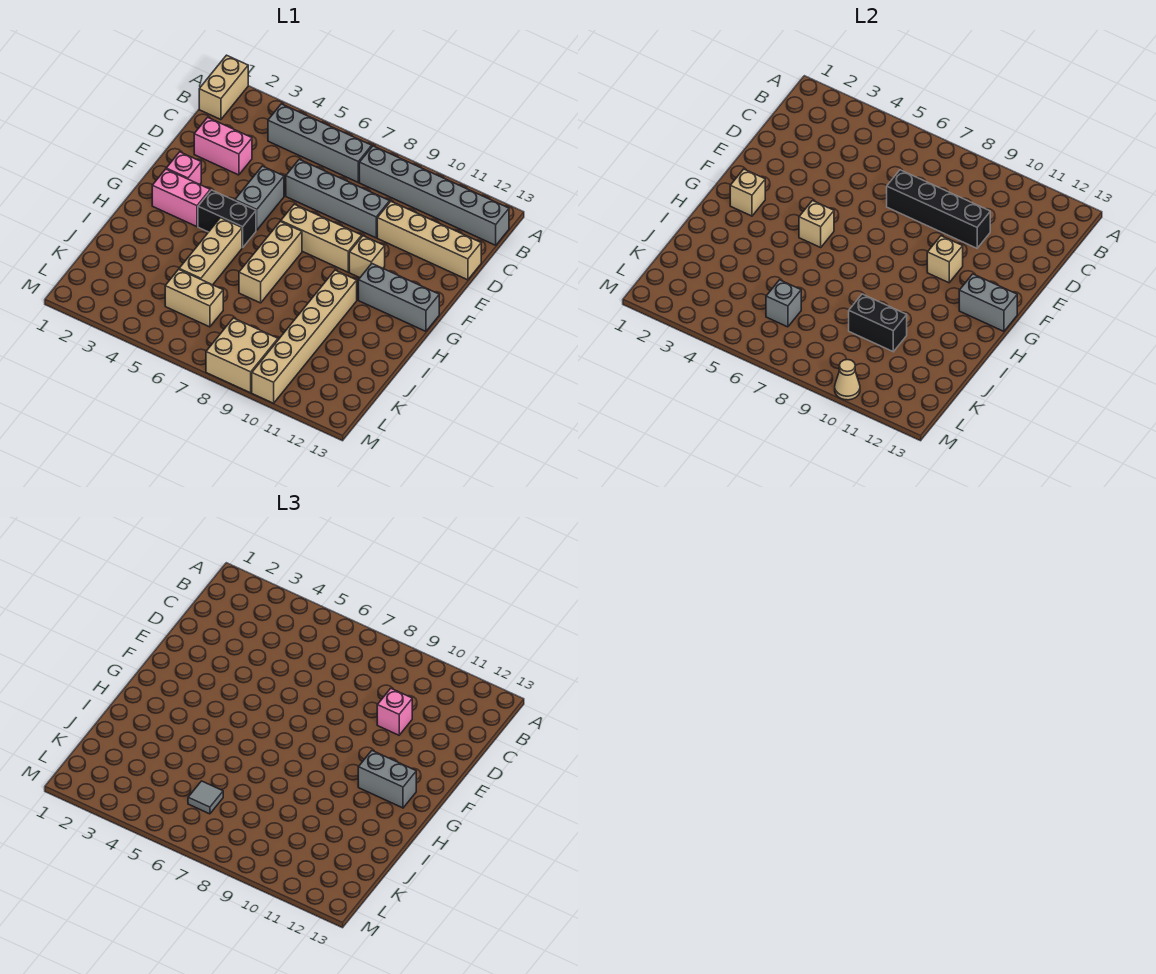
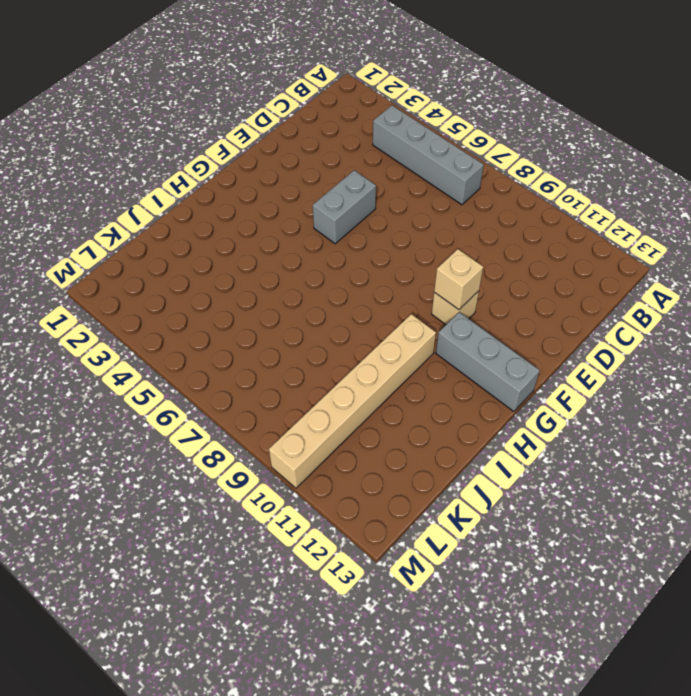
none -> tan 1x2 brick [199,55,248,120]
none -> grey 1x6 brick [359,146,509,245]
none -> pink 1x2 brick [194,117,252,175]

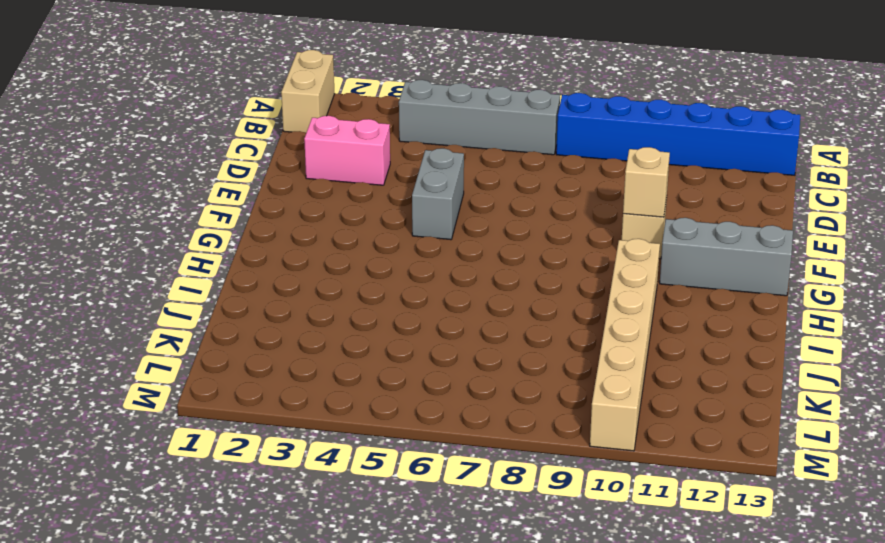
blue 1x6 brick [556,93,800,175] -> grey 1x6 brick [359,146,509,245]
none -> grey 1x4 brick [286,159,390,238]
none -> tan 1x4 brick [377,201,481,280]
none -> pink 1x1 brick [166,152,201,184]

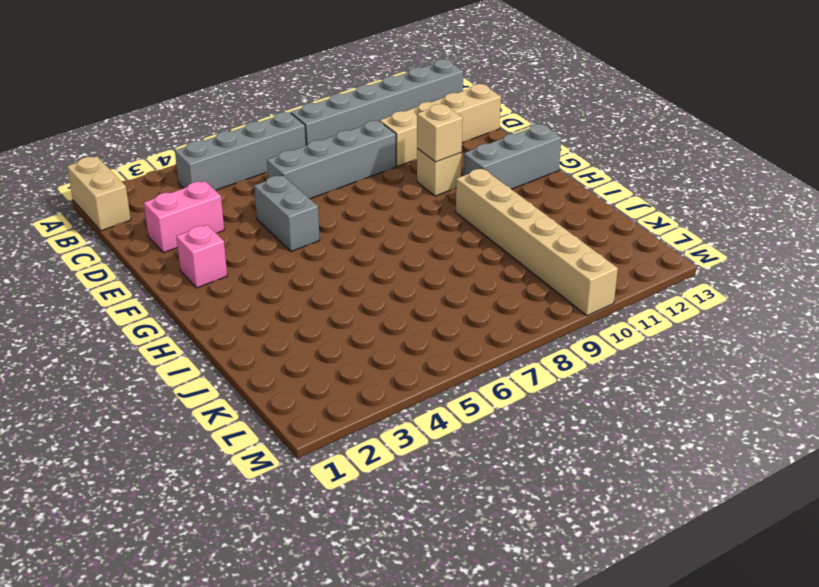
none -> tan 1x3 brick [281,204,362,272]
none -> pink 1x2 brick [152,169,210,227]
none -> black 1x2 brick [198,190,256,247]

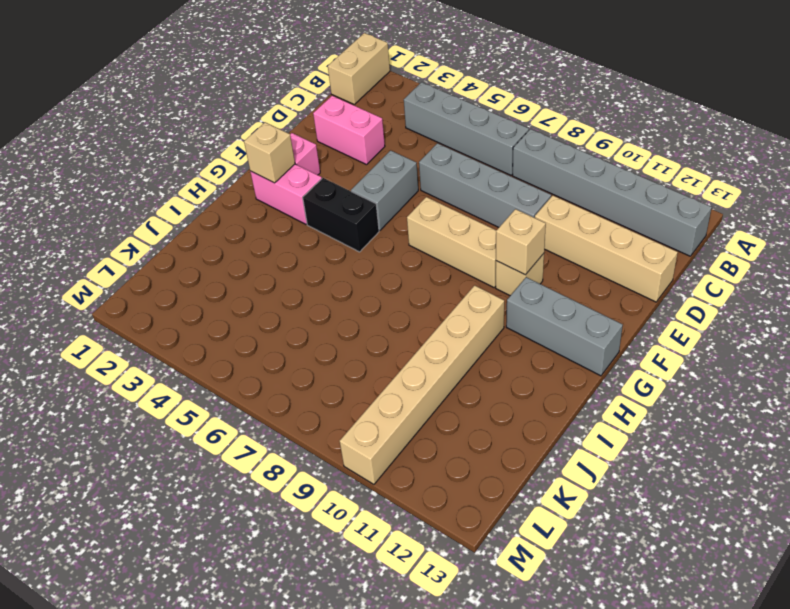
none -> tan 1x3 brick [239,221,302,303]
none -> tan 1x3 brick [179,218,242,285]
none -> tan 1x2 brick [165,269,223,327]

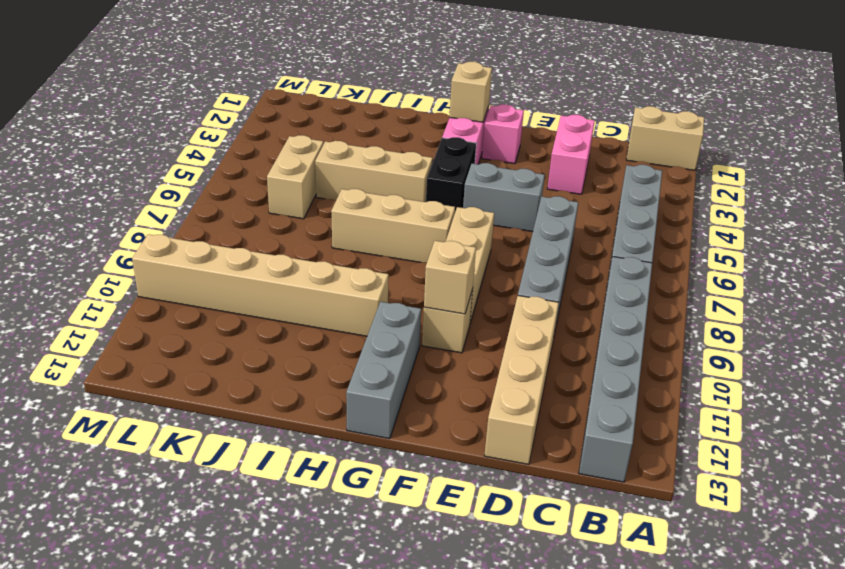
none -> tan 2x2 brick [206,318,278,393]
none -> black 1x4 brick [887,170,990,248]
none -> tan 1x1 brick [799,201,834,247]

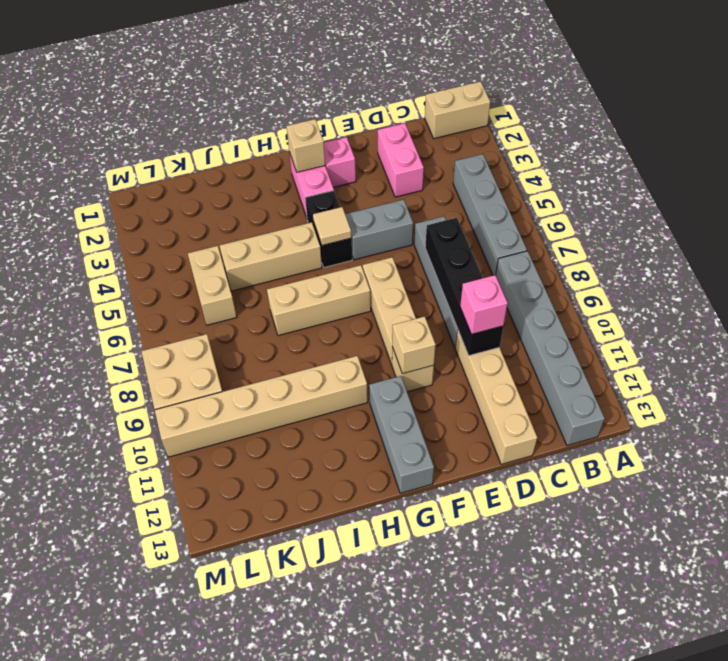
tan 1x1 tile [313,207,351,245] -> tan 1x1 brick [799,201,834,247]
none -> grey 1x2 brick [959,274,1017,331]
none -> black 1x2 brick [849,294,907,352]
none -> grey 1x1 brick [766,280,801,327]

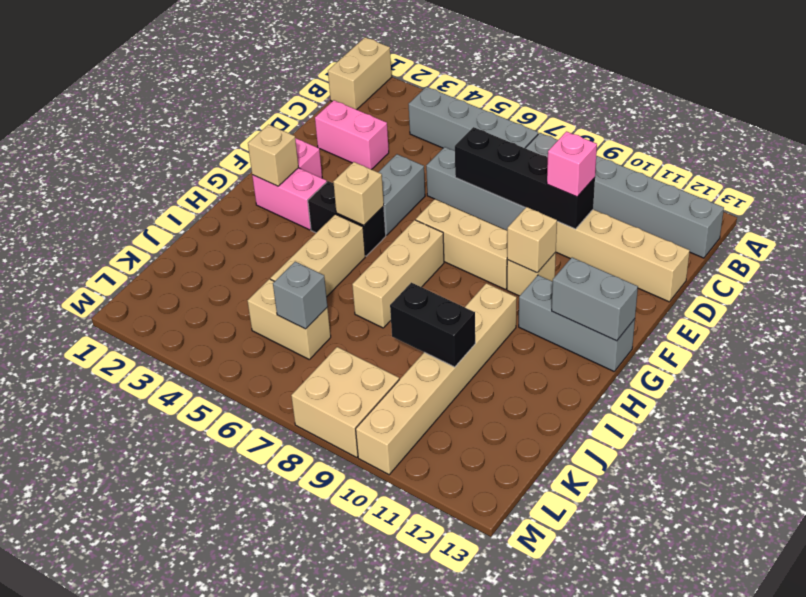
none -> tan 1x1 cone [835,360,860,400]
none -> grey 1x2 brick [358,751,416,808]
none -> grey 1x1 tile [188,781,223,814]

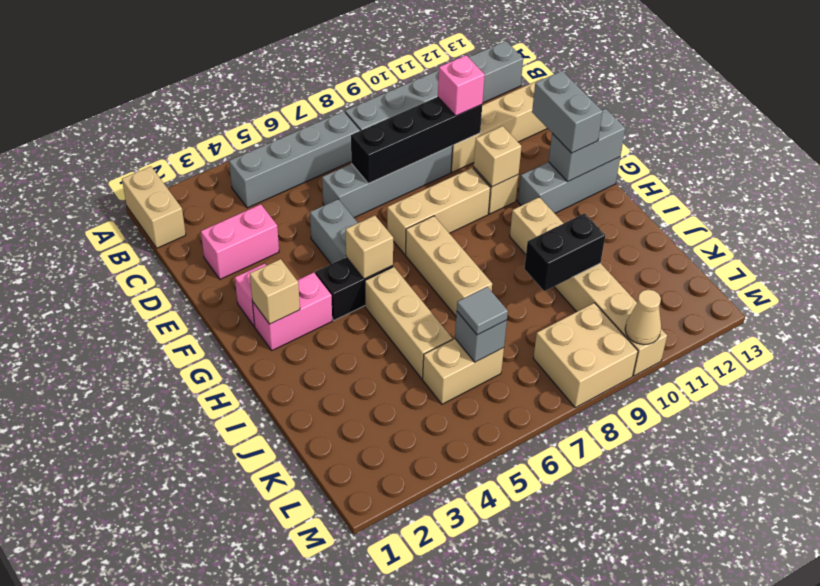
grey 1x2 brick [532,71,603,153] -> grey 1x2 brick turned to [358,751,416,808]

